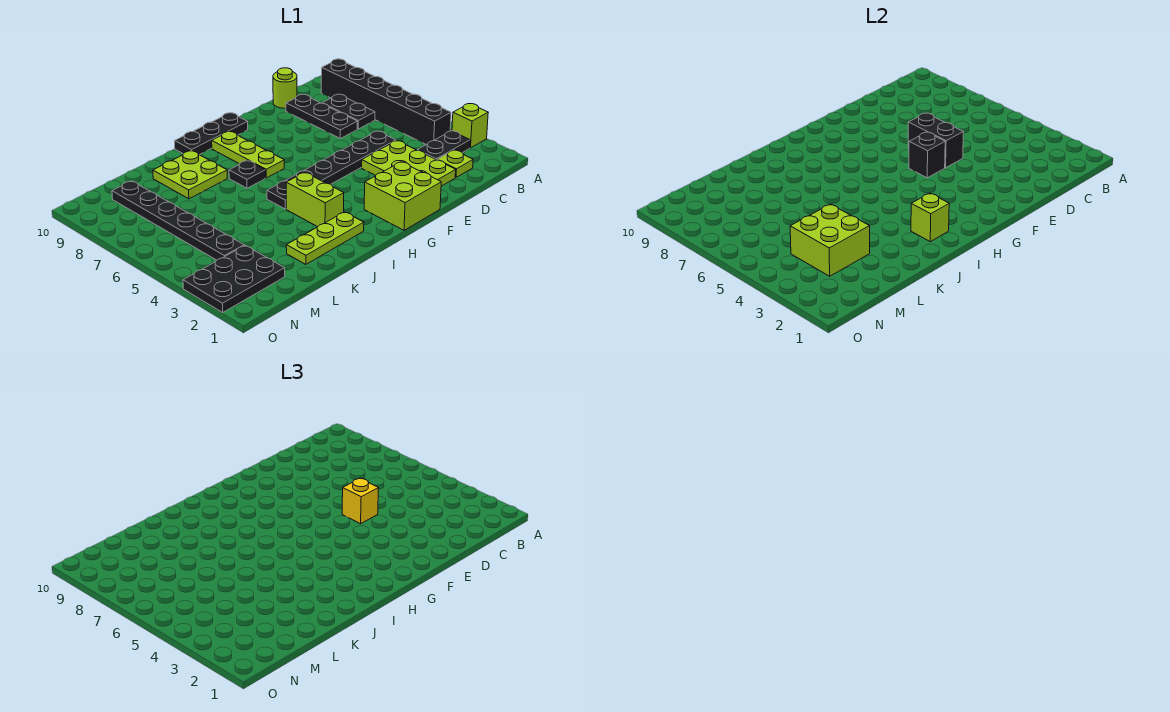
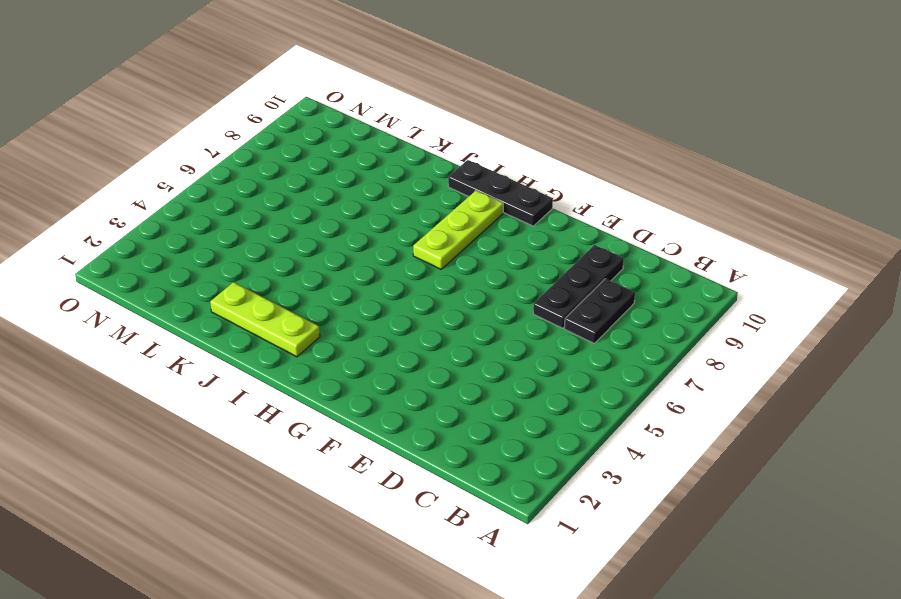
none -> lime 1x1 brick [452,104,488,148]
none -> black 1x2 plate [417,131,470,160]
none -> black 1x6 brick [321,59,451,144]

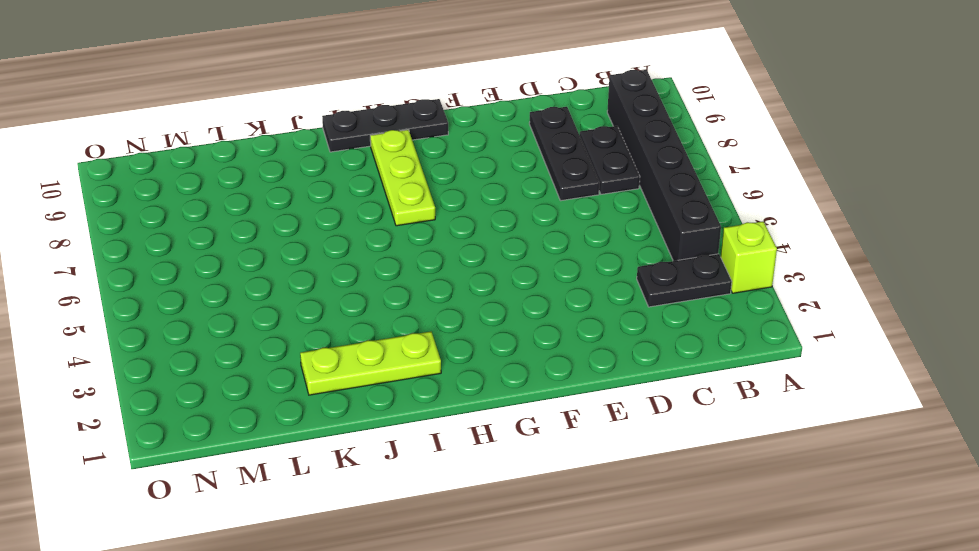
none -> lime 1x1 plate [438,150,473,177]
none -> lime 2x3 plate [362,141,456,186]
none -> black 1x6 plate [267,131,396,209]

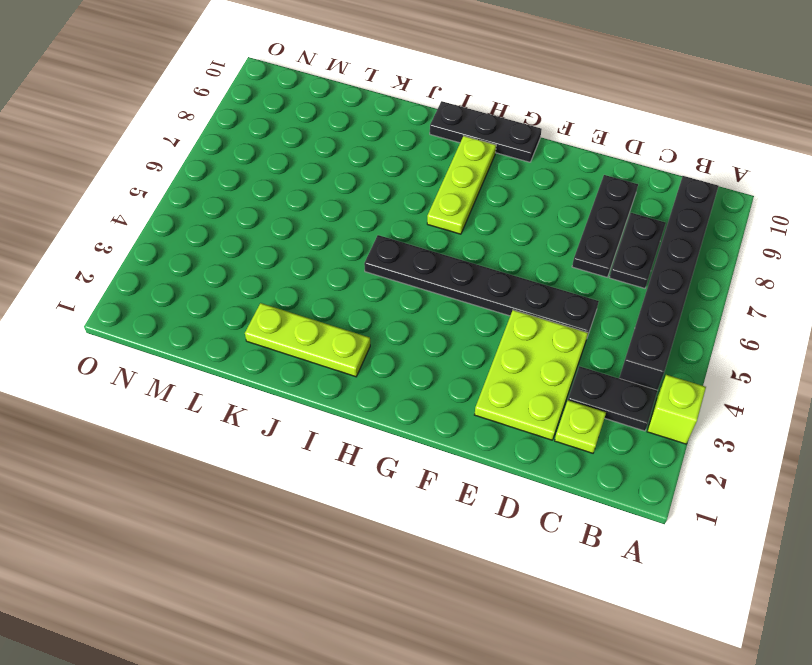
none -> lime 1x1 round brick [273,68,297,108]
none -> lime 2x2 brick [364,162,441,230]
none -> lime 1x2 brick [286,172,344,227]

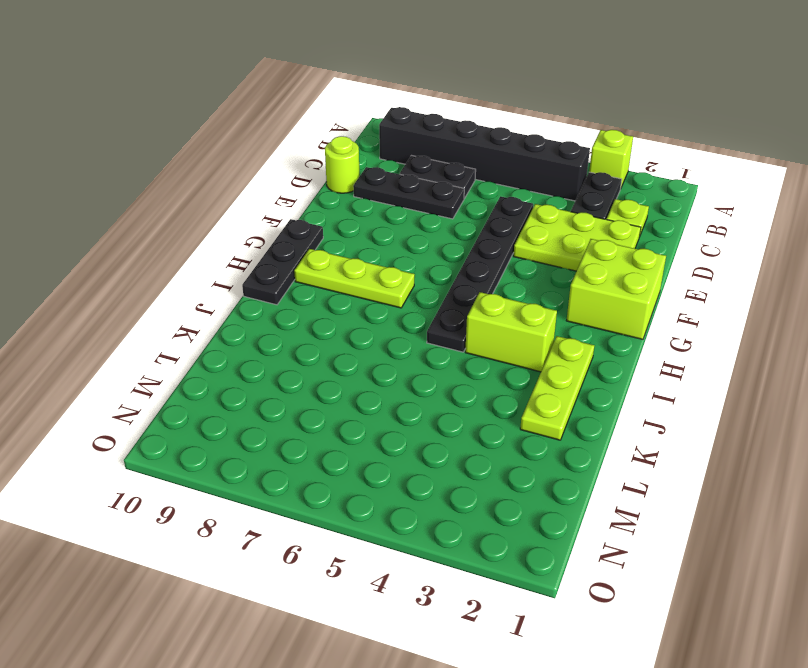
none -> black 1x1 plate [229,161,265,188]
none -> lime 2x2 plate [153,151,227,199]
none -> black 2x3 plate [183,245,285,312]

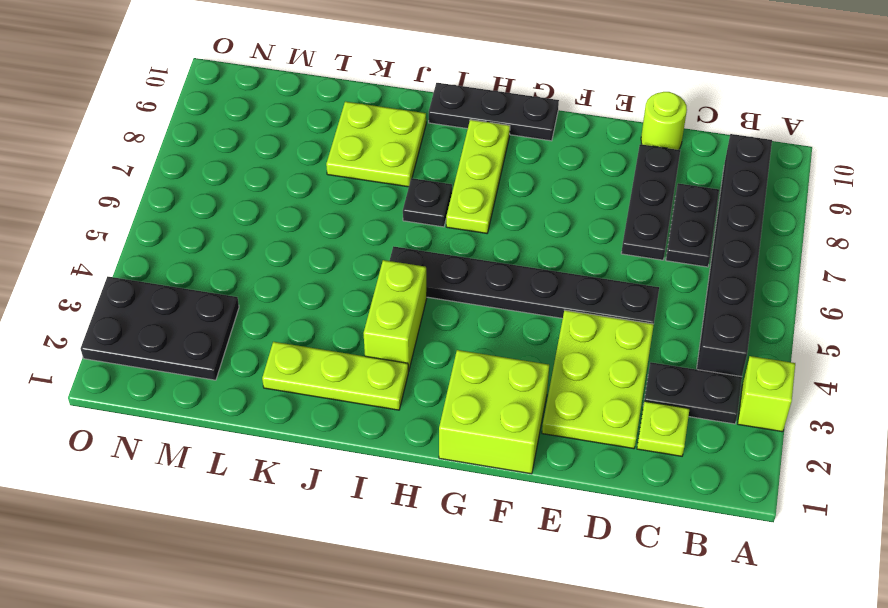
none -> black 1x6 plate [112,181,244,260]
none -> black 1x2 brick [908,113,964,168]
none -> black 1x1 brick [909,132,945,178]

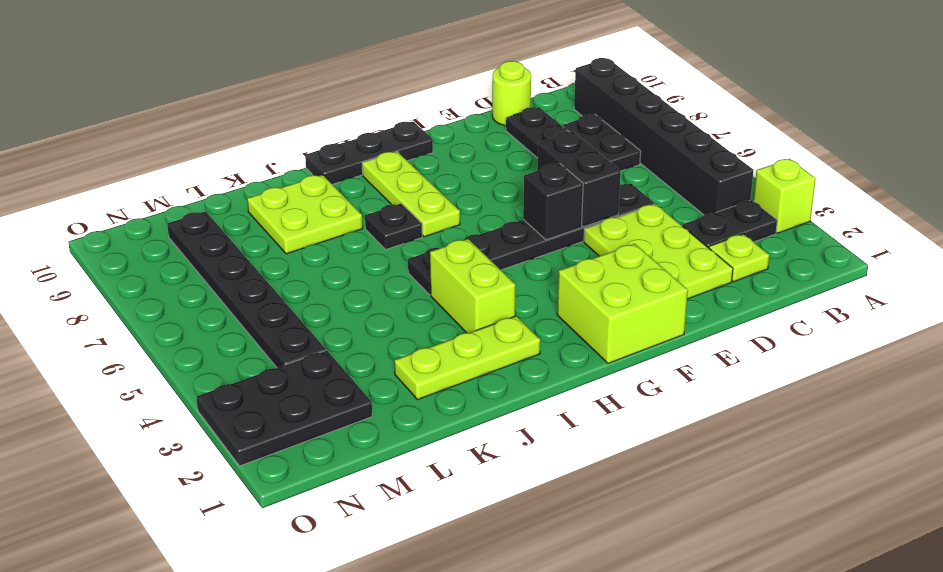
none -> lime 1x1 brick [911,193,949,242]
none -> lime 2x2 brick [790,204,870,276]
none -> yellow 1x1 brick [342,479,379,524]

